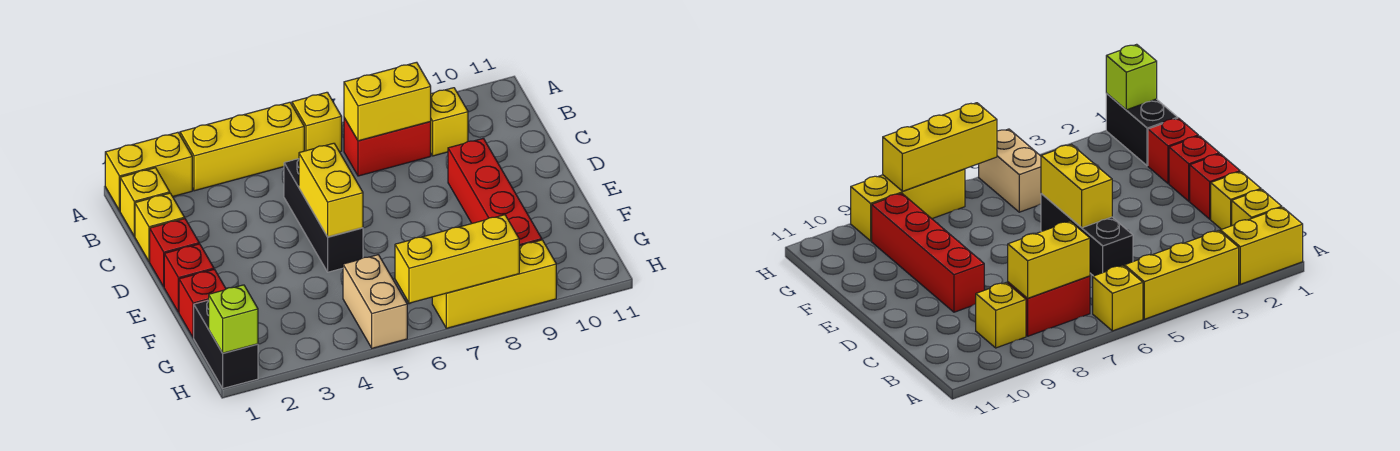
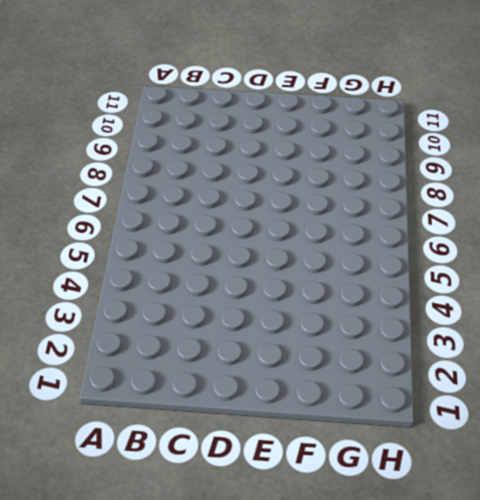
none -> yellow 1x2 brick [105,132,192,211]
none -> yellow 1x3 brick [180,102,304,191]
none -> yellow 1x1 brick [292,92,342,152]

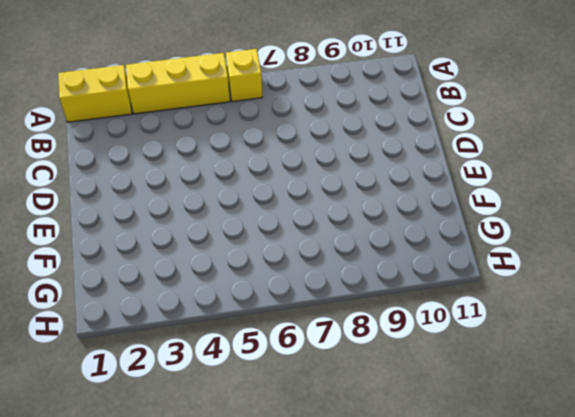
none -> yellow 1x1 brick [120,168,170,236]
none -> red 1x2 brick [344,118,431,176]
none -> yellow 1x1 brick [430,88,468,156]

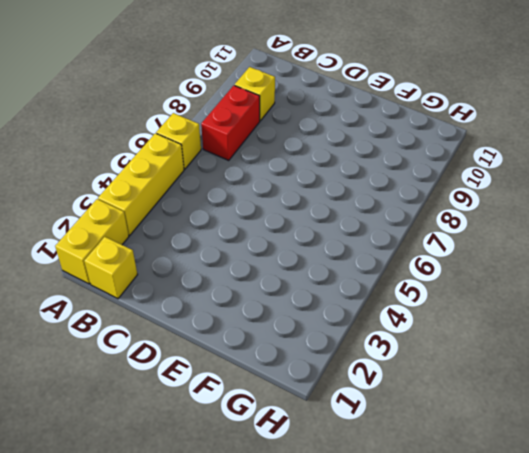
none -> yellow 1x1 brick [135,193,184,262]
none -> black 1x3 brick [284,159,363,272]
none -> red 1x1 brick [150,219,199,287]

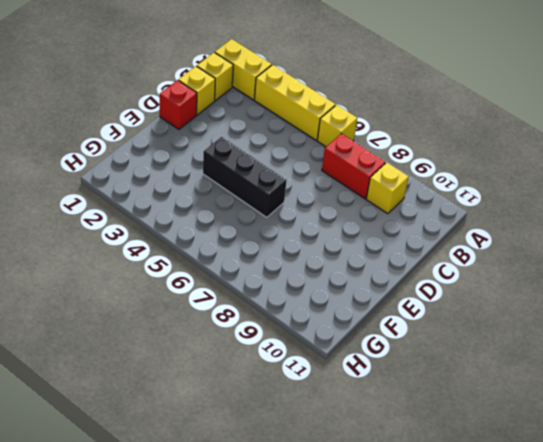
black 1x3 brick [203,137,287,217] -> black 1x3 brick turned to [284,159,363,272]
none -> red 1x4 brick [448,138,542,246]
none -> red 1x1 brick [164,244,214,312]
none -> red 1x1 brick [179,269,226,338]

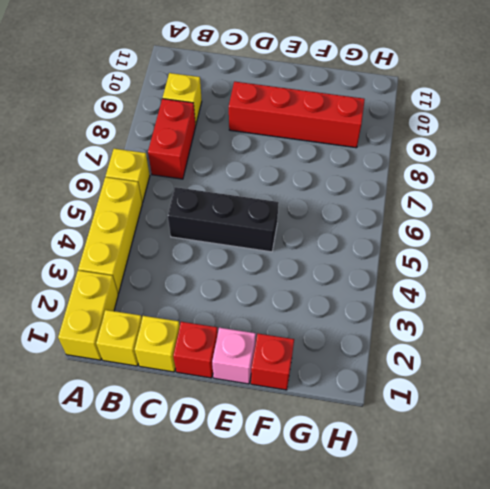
pink 1x1 brick [212,328,256,384] -> red 1x1 brick [164,244,214,312]
none -> black 1x2 brick [194,300,258,388]
none -> tan 1x2 brick [343,255,407,348]
none -> yellow 1x3 brick [432,240,556,328]

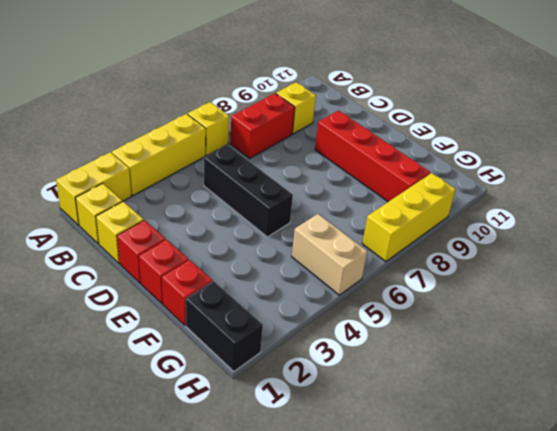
none -> yellow 1x2 brick [344,62,431,141]
none -> yellow 1x2 brick [299,143,363,237]
none -> lime 1x1 brick [209,285,258,353]

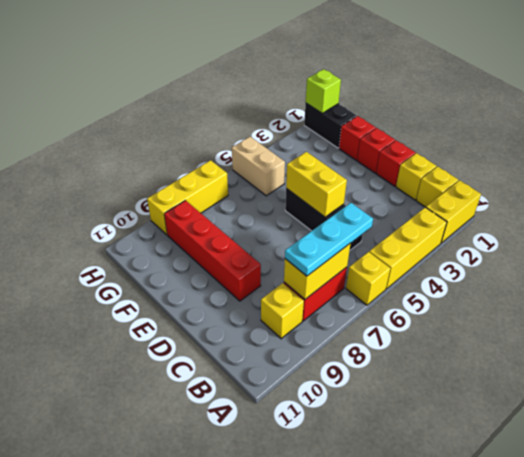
cyan 1x3 plate [285,203,373,276] -> none
none -> yellow 1x3 brick [395,215,519,303]

